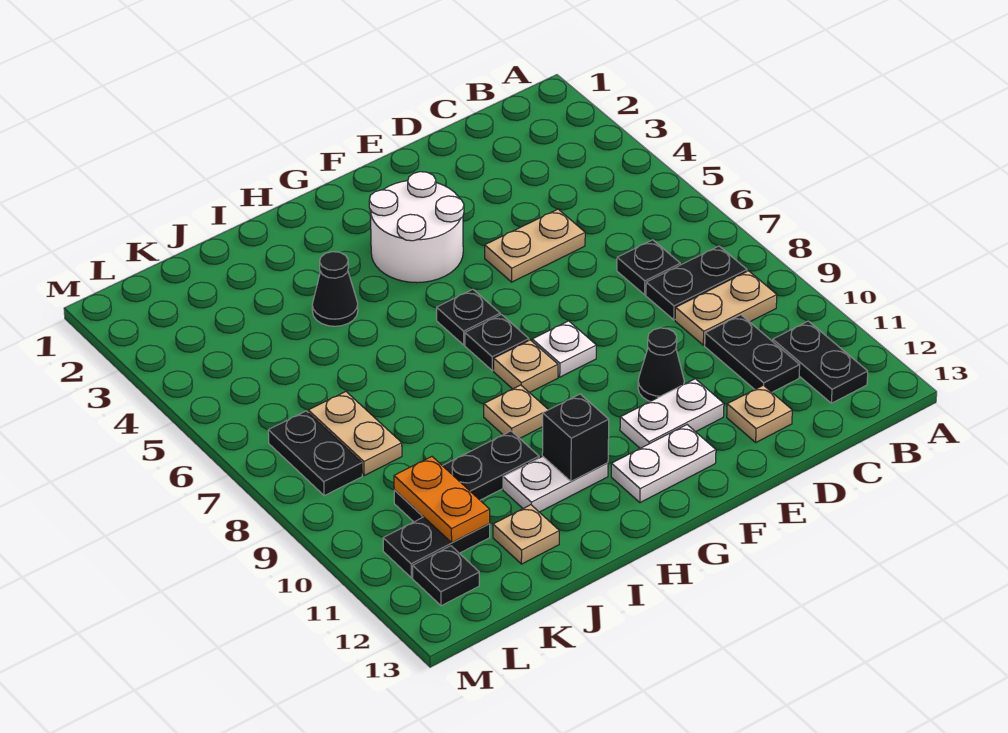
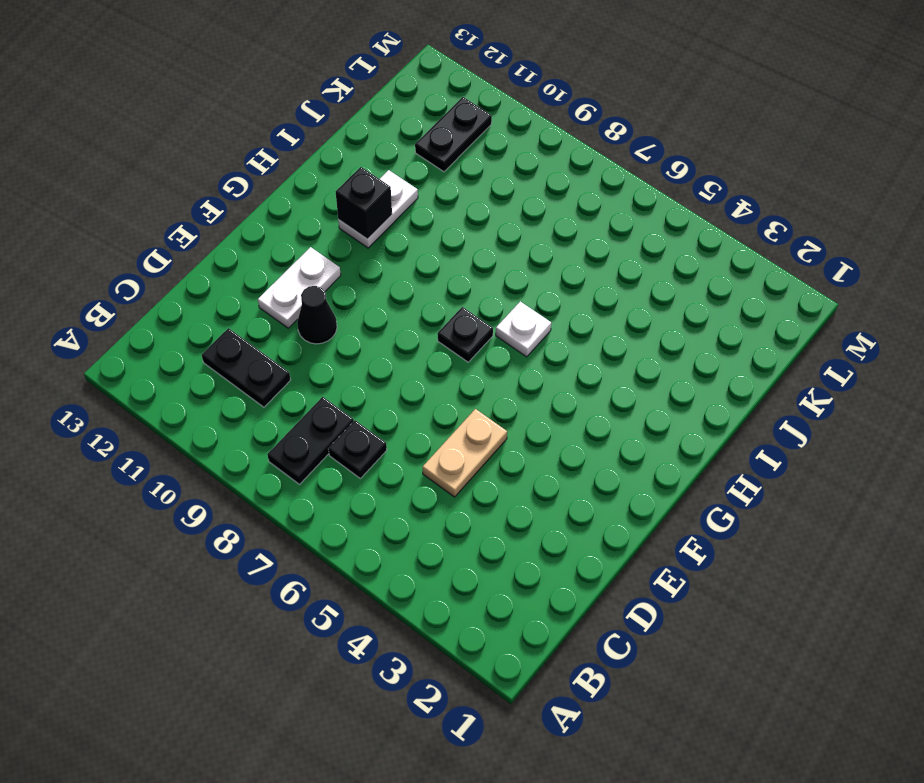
white 1x1 plate [496,301,551,357] -> white 1x1 plate moved to [532,321,596,377]
none -> tan 1x2 plate [675,271,777,345]
none -> black 1x2 plate [773,321,868,403]
none -> tan 1x1 plate [727,385,792,442]

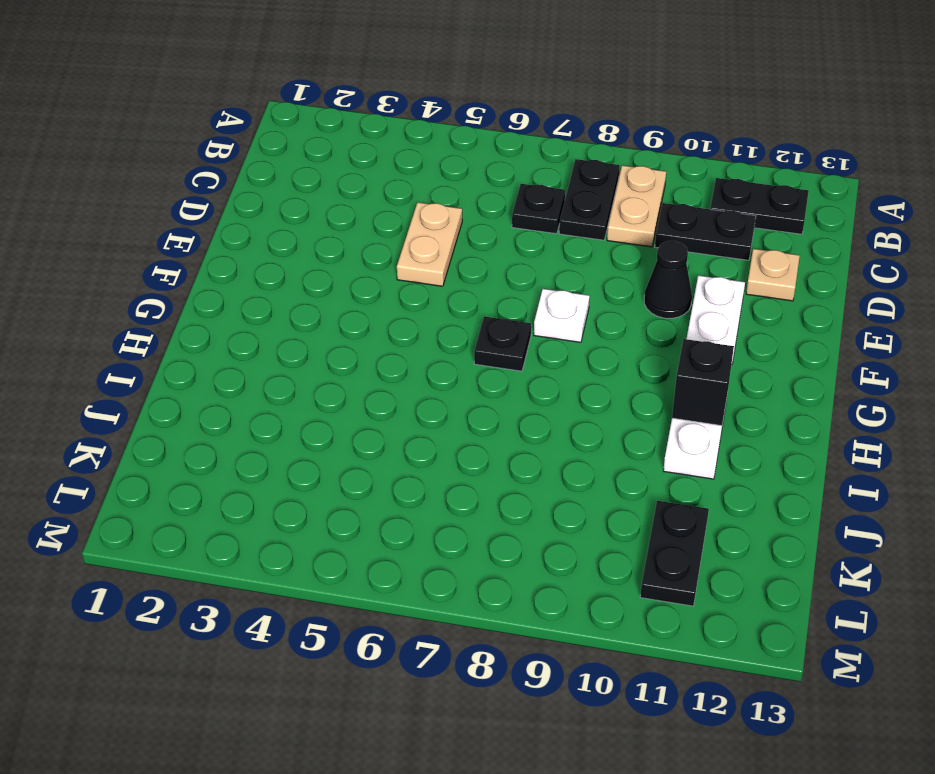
none -> white 2x2 round brick [369,172,464,283]
none -> white 1x2 plate [611,425,716,503]
none -> black 1x1 plate [437,289,500,345]

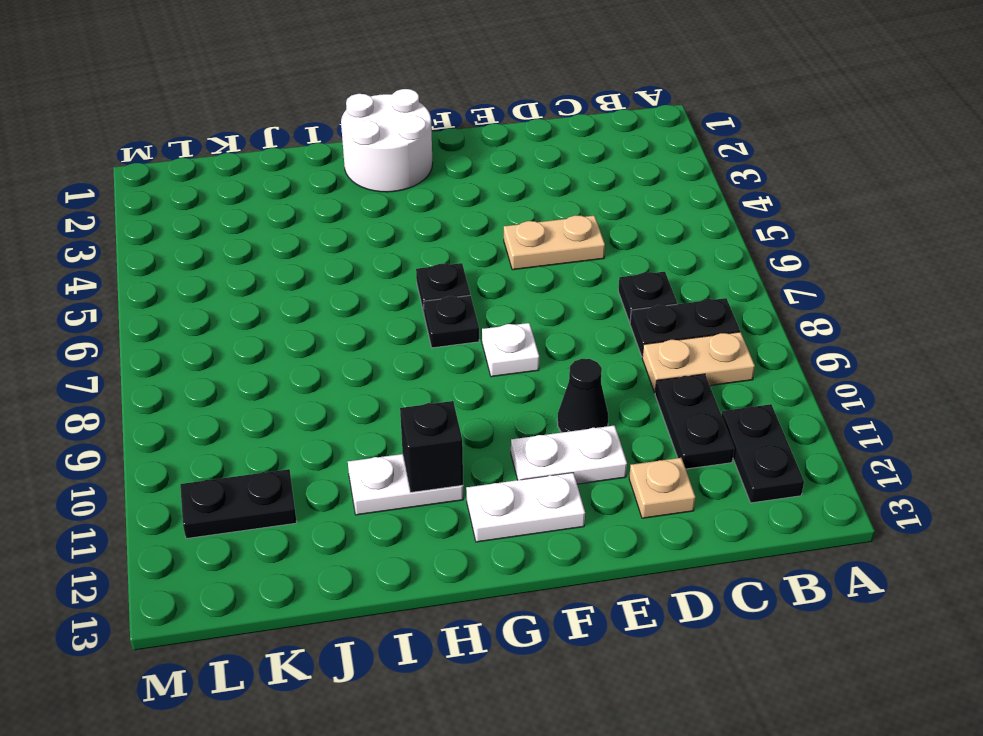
white 2x2 round brick [341,89,433,192] -> white 2x2 round brick moved to [369,172,464,283]
none -> tan 1x1 plate [494,340,558,393]
none -> tan 1x1 plate [484,385,548,438]
none -> black 1x1 cone [312,252,358,326]

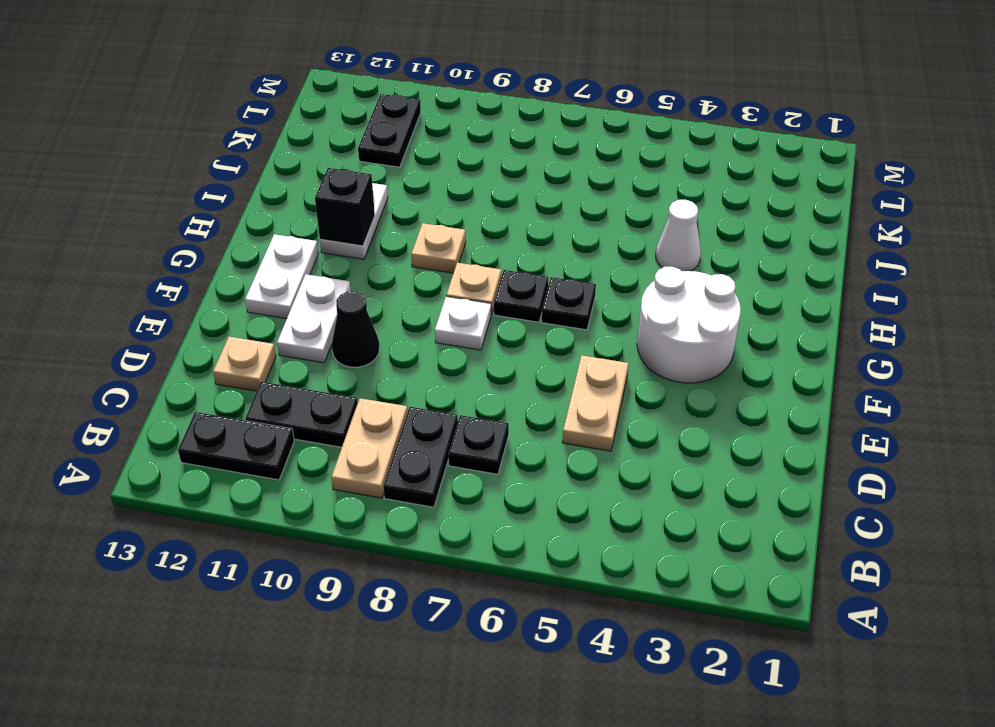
white 1x1 cone [656,200,701,271] -> black 1x1 cone [312,252,358,326]
none -> black 1x3 plate [394,431,539,522]
none -> tan 1x1 plate [493,505,559,564]
none -> tan 1x2 plate [308,392,402,475]

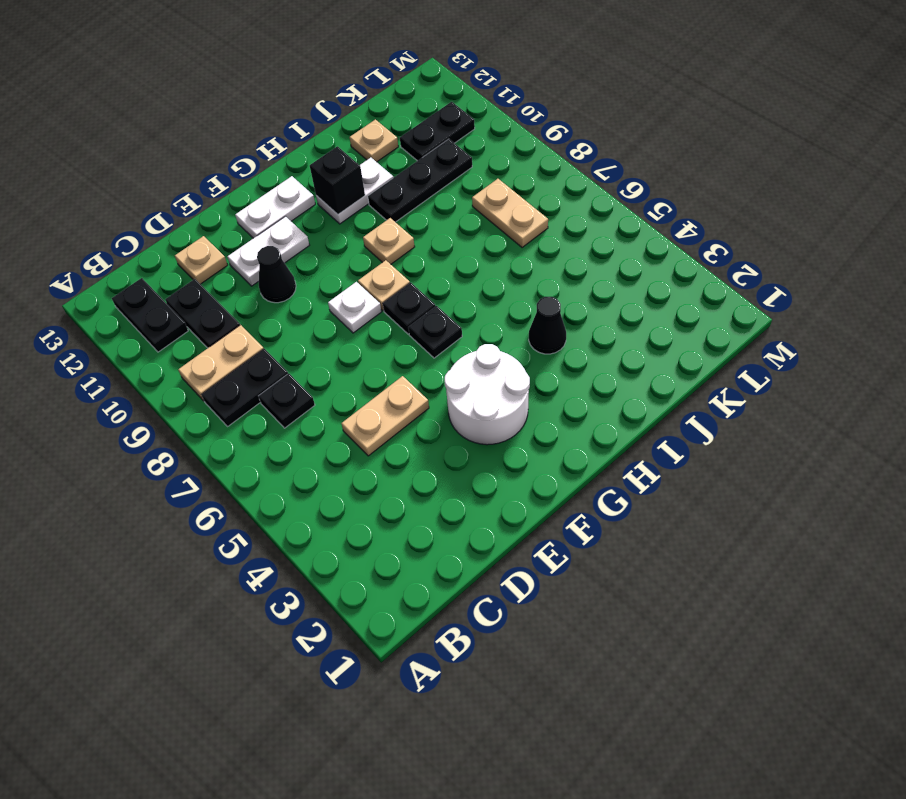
none -> black 1x2 plate [268,411,362,496]
none -> black 1x1 plate [413,546,479,606]
none -> orange 1x2 plate [394,457,490,543]

